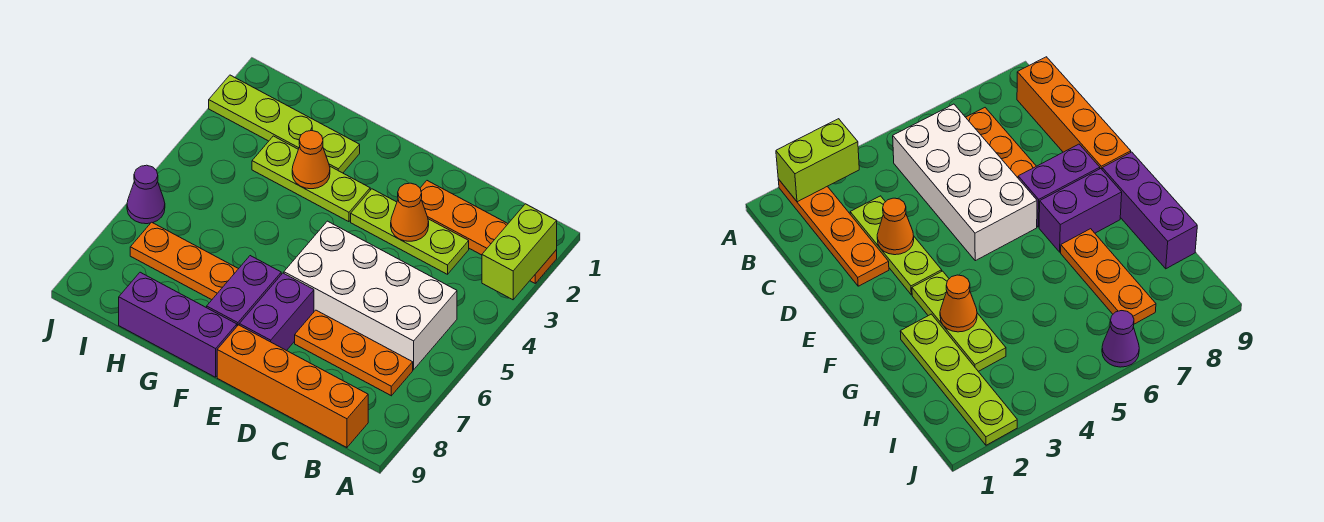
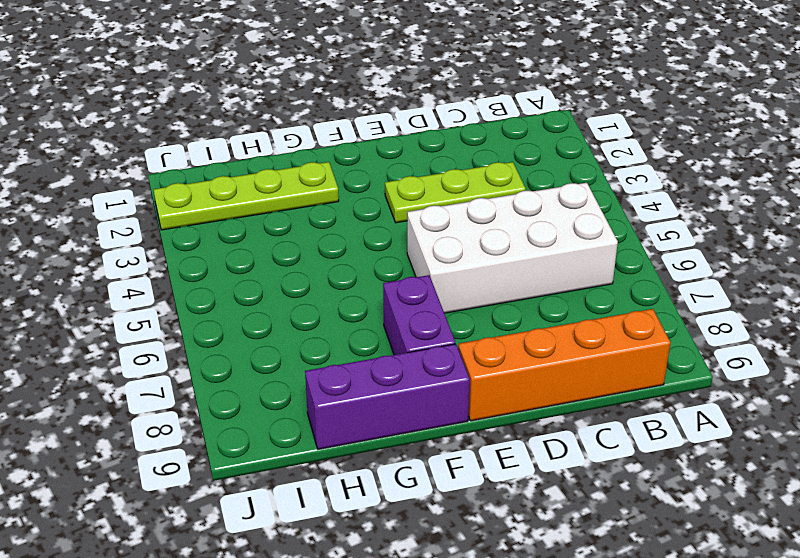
none -> orange 1x4 plate [420,181,557,283]
none -> orange 1x3 plate [295,310,413,396]
none -> purple 1x2 brick [239,273,314,351]

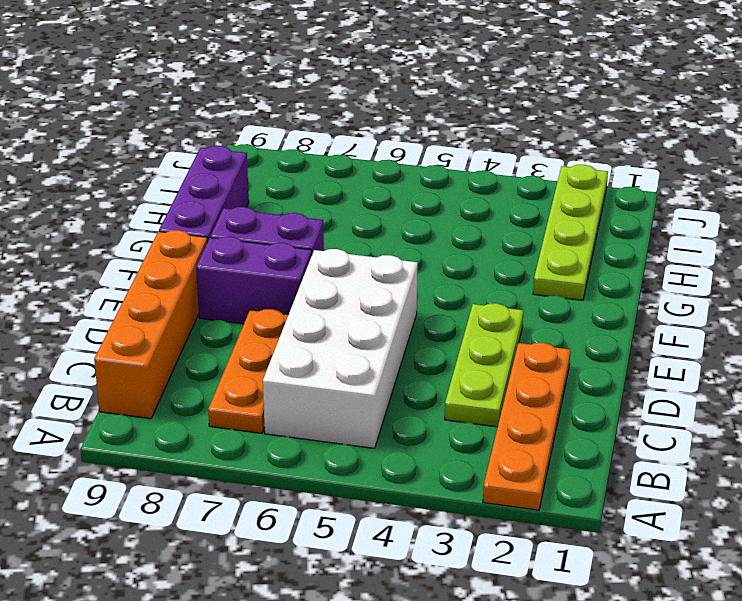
none -> lime 1x3 plate [252,136,370,222]
none -> orange 1x3 plate [130,222,238,300]
none -> purple 1x1 cone [127,165,165,224]

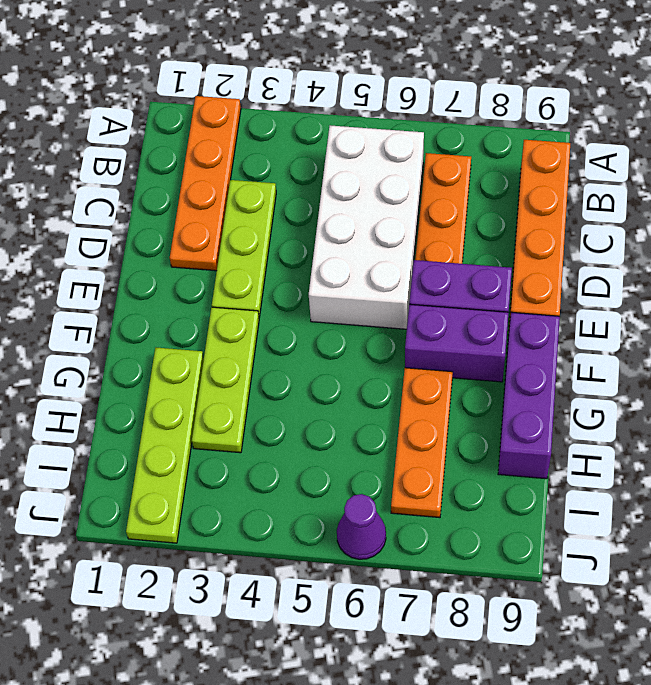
none -> lime 1x2 brick [482,204,557,300]
none -> orange 1x1 cone [391,183,429,241]
none -> orange 1x1 cone [292,131,330,189]

